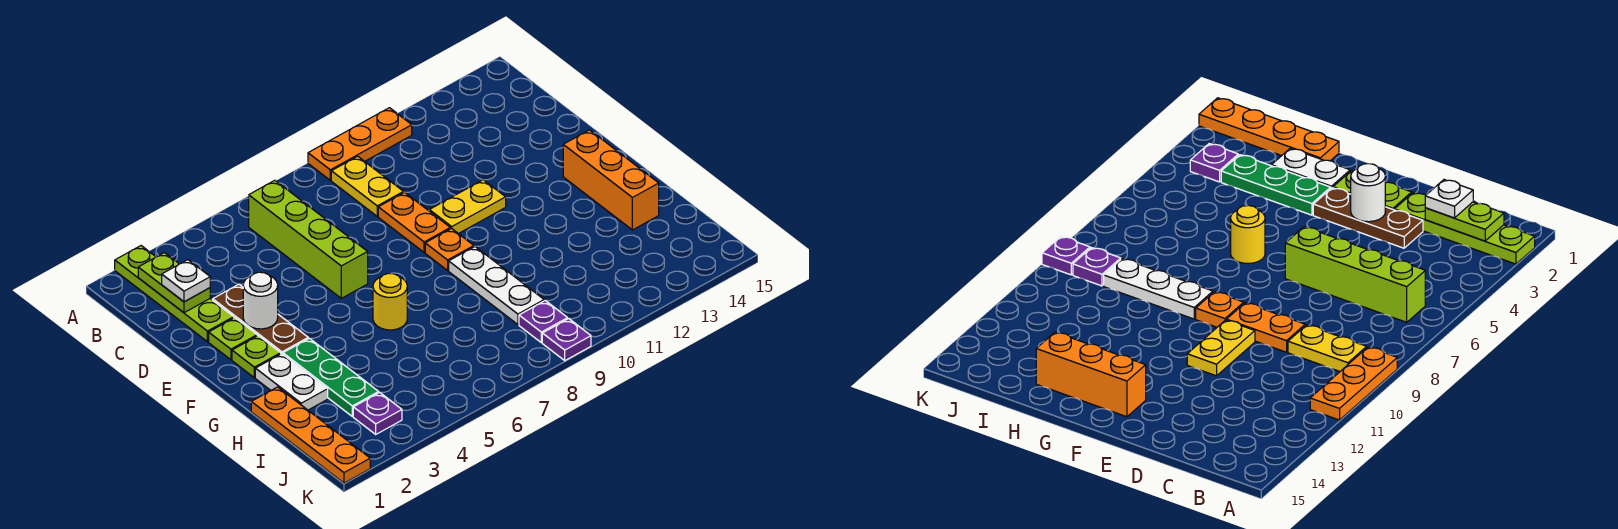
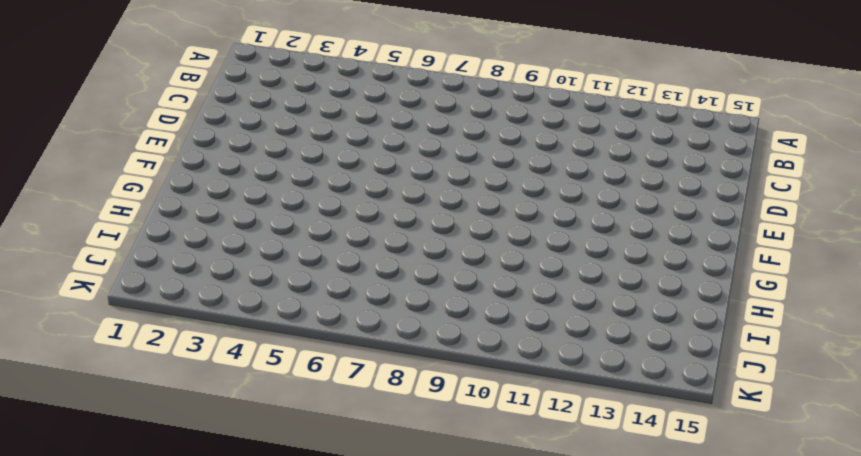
none -> lime 1x4 plate [115,246,234,342]
none -> orange 1x3 plate [308,108,412,180]
none -> lime 1x4 brick [249,180,368,298]

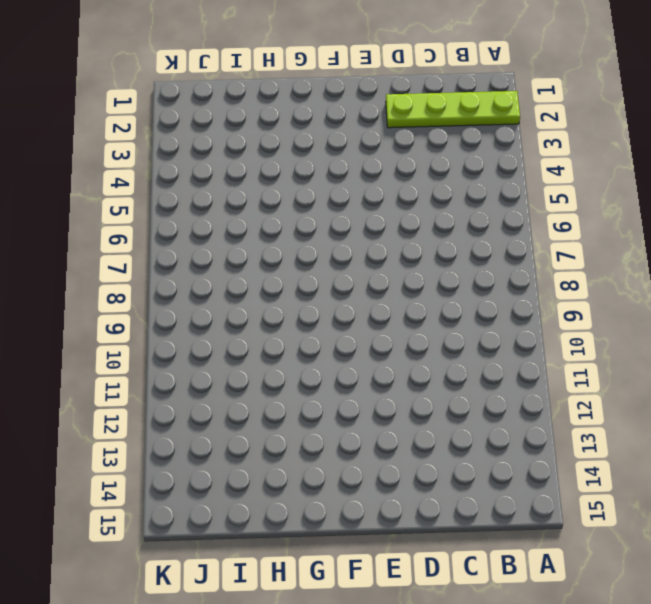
none -> orange 1x3 plate [308,108,412,180]
none -> lime 1x4 brick [249,180,368,298]
none -> yellow 1x2 plate [331,156,404,216]

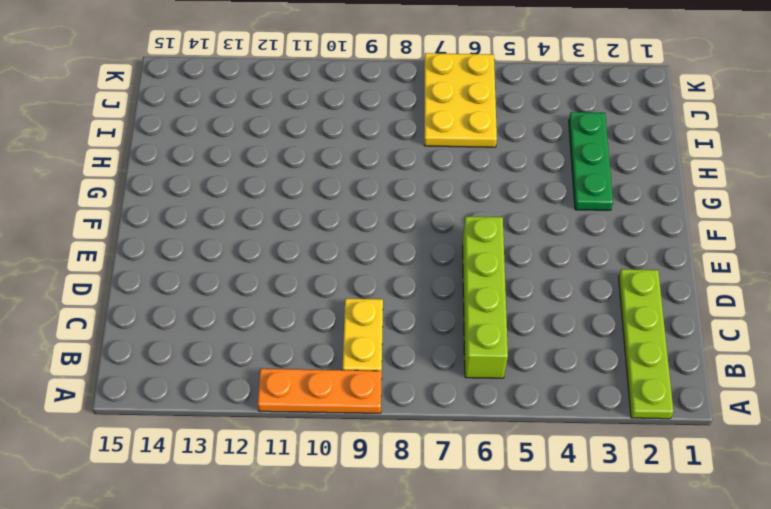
yellow 2x3 plate [424,53,497,147] -> none
none -> brown 1x3 plate [213,284,308,354]
none -> orange 1x2 plate [378,192,450,252]
none -> lime 1x1 plate [209,318,257,360]

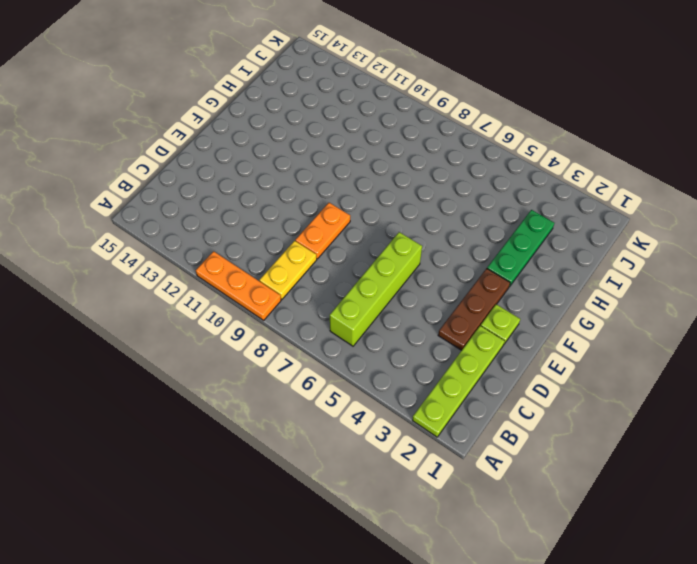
none -> yellow 1x2 plate [429,180,506,234]
none -> lime 1x1 plate [232,336,281,378]
none -> orange 1x1 plate [425,228,474,270]

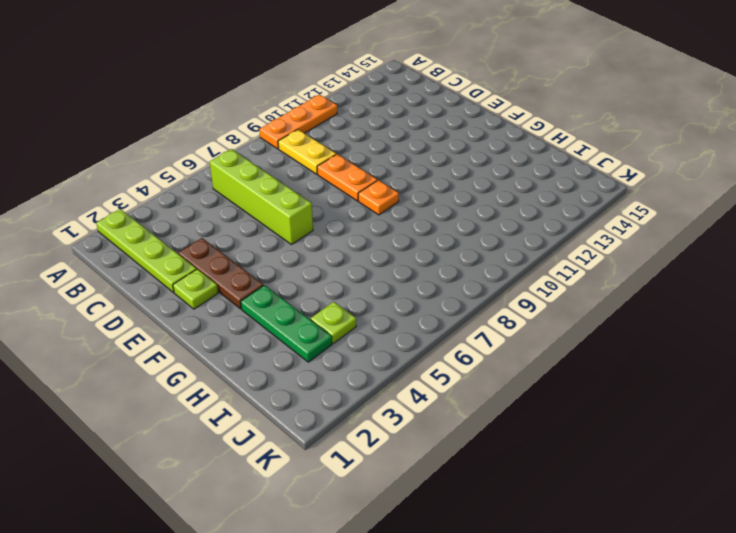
lime 1x1 plate [311,302,356,343] -> lime 1x1 plate moved to [232,336,281,378]
none -> yellow 1x2 plate [429,180,506,234]
none -> orange 1x3 brick [563,130,659,230]
none -> white 1x2 plate [255,354,328,410]

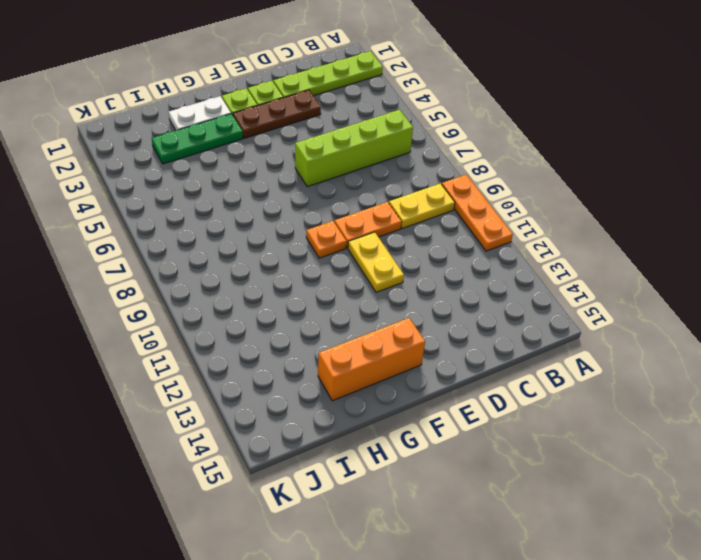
none -> yellow 1x1 round brick [373,273,407,330]
none -> white 1x3 plate [449,246,544,324]
none -> orange 1x4 plate [251,387,370,483]

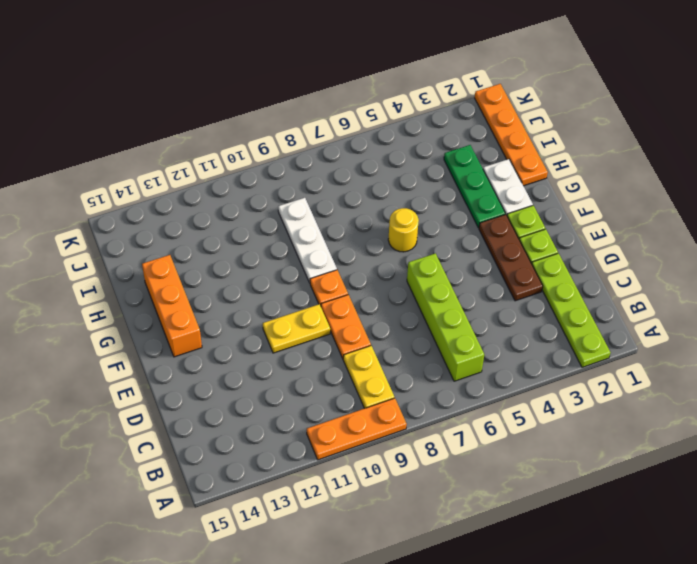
none -> purple 1x1 plate [353,392,402,434]
none -> purple 1x1 plate [519,301,568,343]
none -> purple 1x1 plate [542,319,591,361]

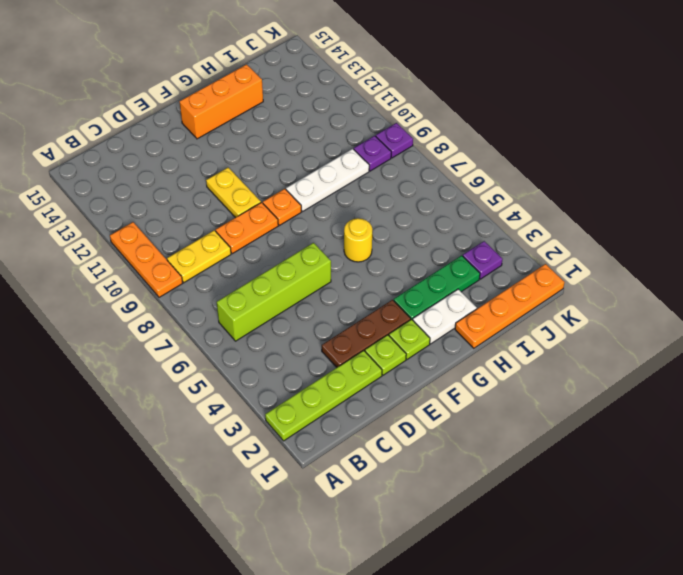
none -> lime 1x2 plate [138,253,210,313]
none -> white 1x1 round brick [243,272,278,329]
none -> white 1x1 plate [162,260,210,302]

